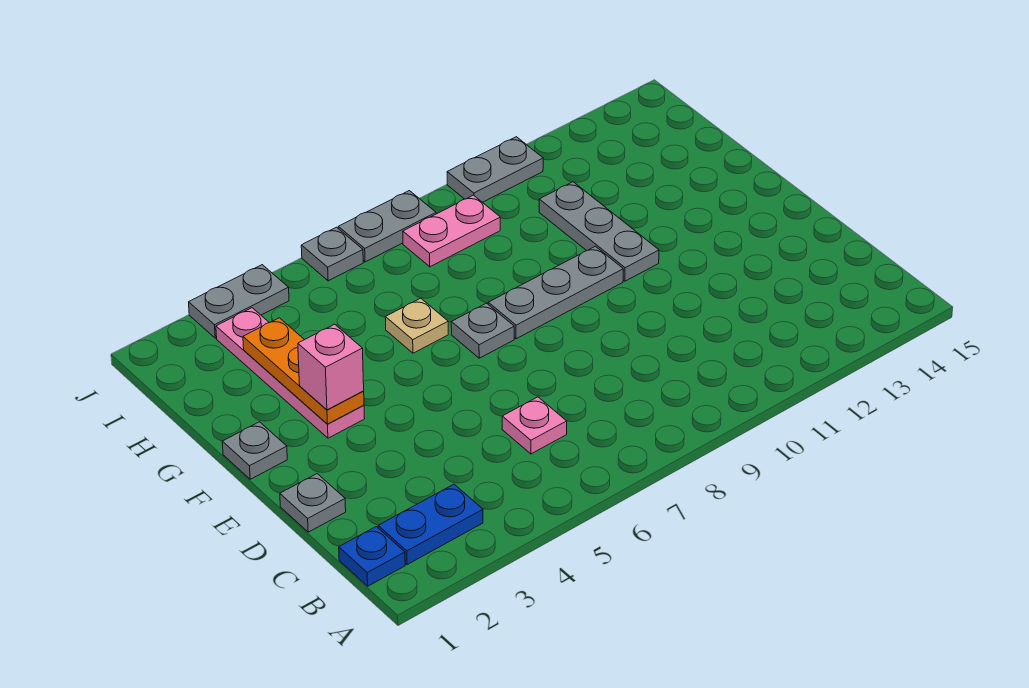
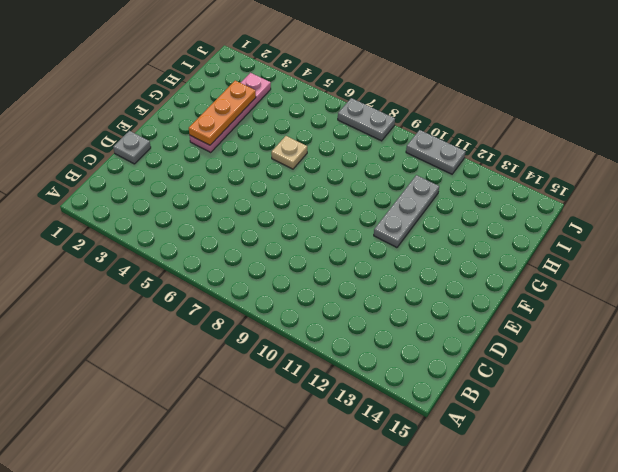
none -> blue 1x1 plate [339,527,405,586]
none -> blue 1x2 plate [378,484,483,565]
none -> pink 1x1 plate [502,397,567,454]

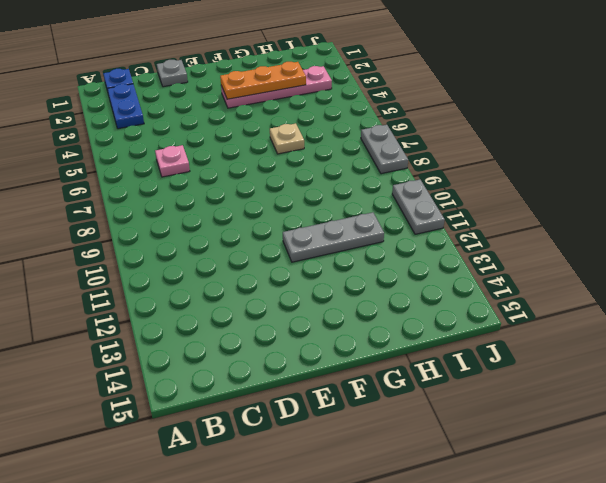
none -> grey 1x1 plate [222,422,287,479]
none -> grey 1x1 plate [451,303,514,358]
none -> grey 1x3 plate [488,246,623,339]

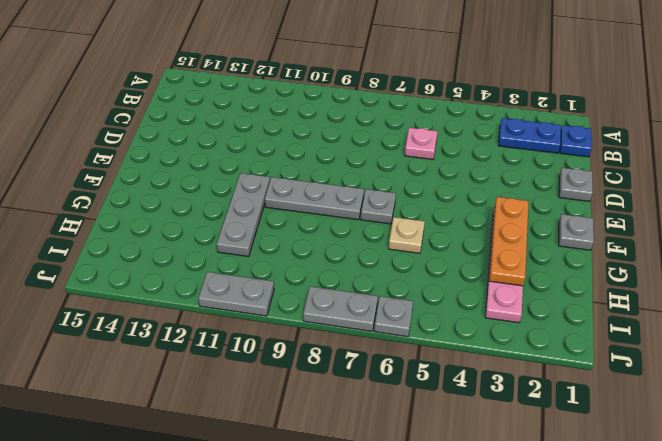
none -> pink 1x2 plate [403,195,500,267]
none -> grey 1x2 plate [189,265,289,338]
none -> pink 1x1 brick [298,324,364,410]

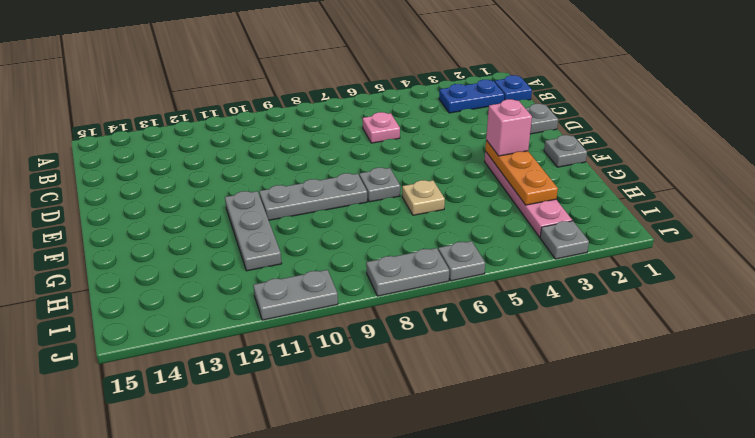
grey 1x1 plate [540,221,589,259] -> grey 1x2 plate [189,265,289,338]
none -> pink 1x2 plate [403,195,500,267]

